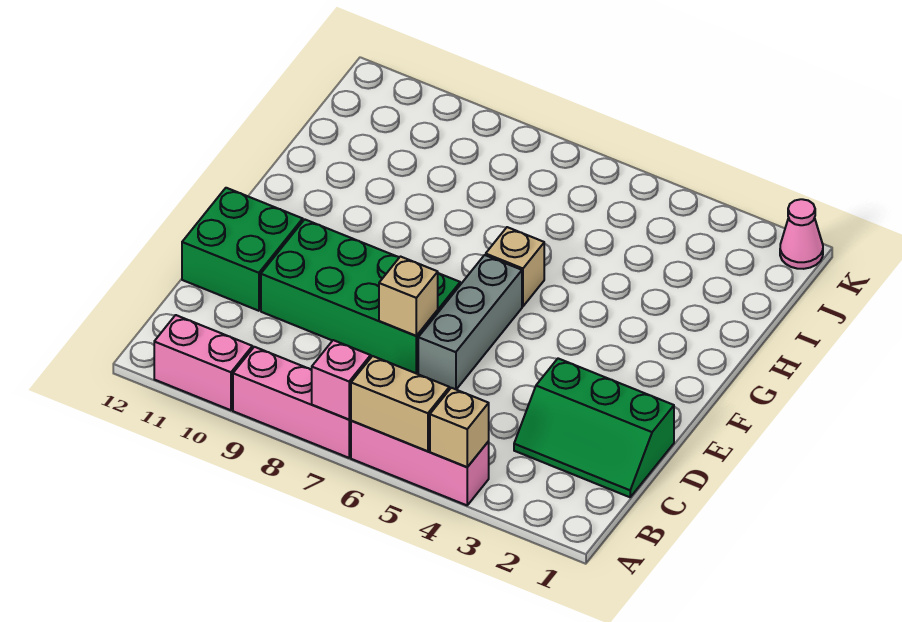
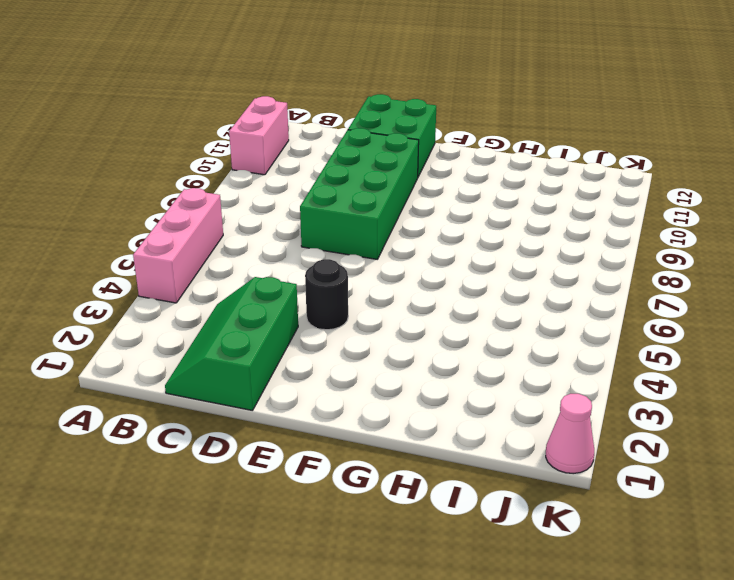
black 1x1 round brick [305,259,348,330] -> none
none -> pink 1x3 brick [233,347,351,458]
none -> grey 1x3 brick [418,255,522,389]
none -> tan 1x1 brick [486,227,544,306]

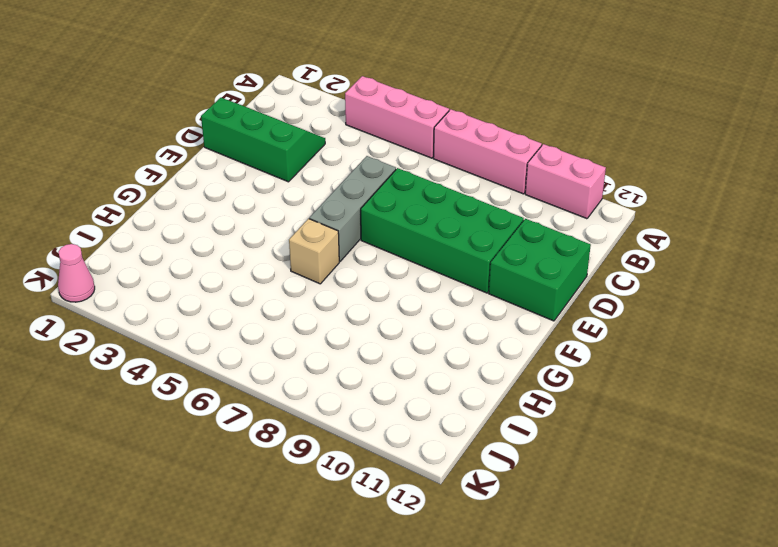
none -> tan 1x1 brick [430,388,489,467]
none -> tan 1x2 brick [351,356,449,451]
none -> pink 1x1 brick [312,340,371,420]

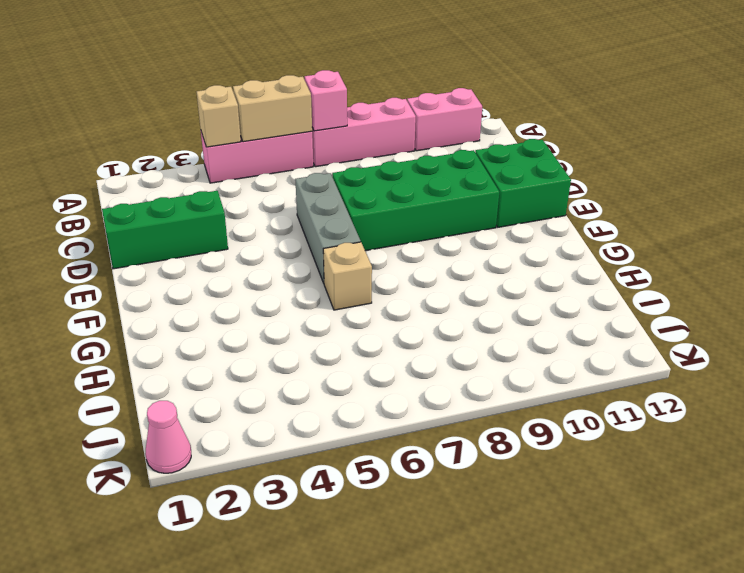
none -> tan 1x1 brick [379,257,438,336]

